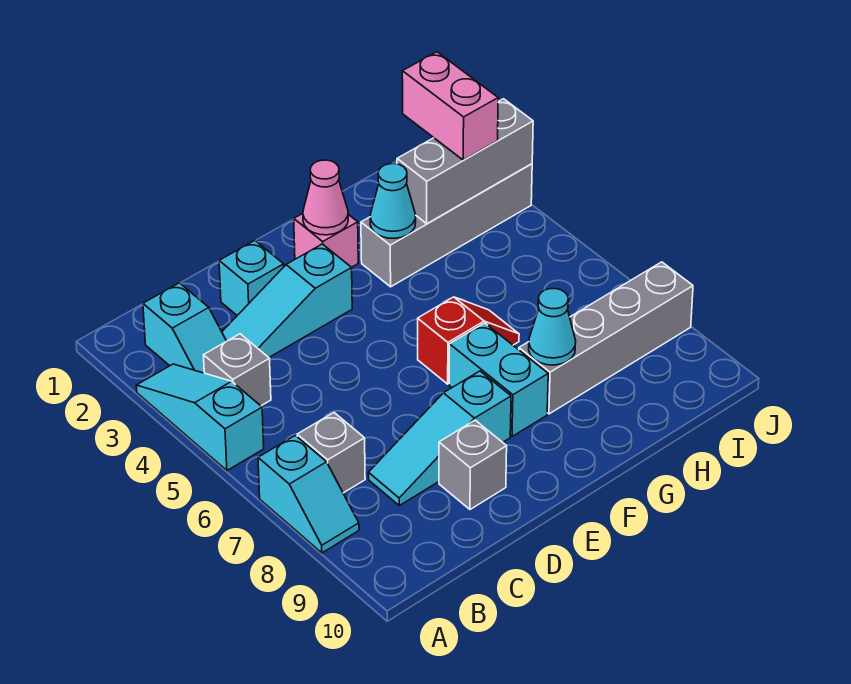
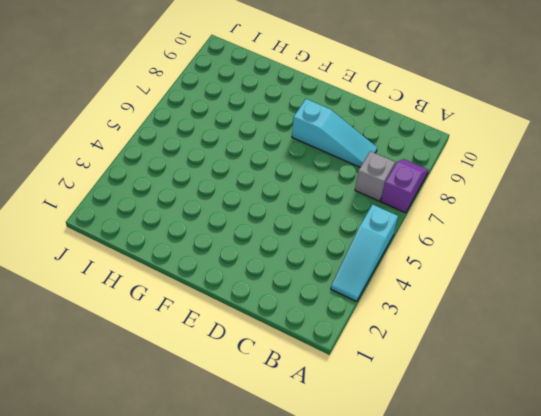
purple 1x2 slope [381,159,428,213] -> cyan 1x2 slope [258,435,359,553]
none -> cyan 1x2 slope [143,283,226,373]
none -> grey 1x1 brick [204,334,271,406]
none -> cyan 1x3 slope [222,244,352,357]

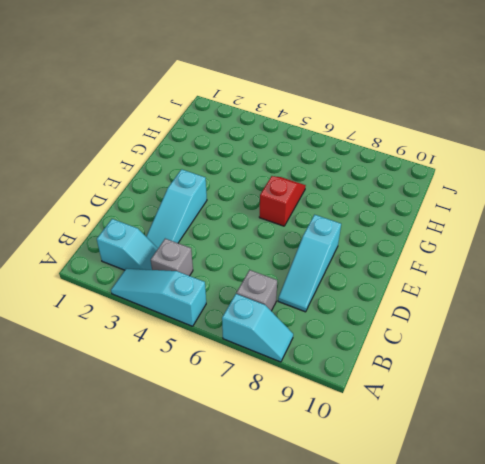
none -> cyan 1x1 brick [219,241,284,315]
none -> grey 1x1 brick [439,420,507,509]
none -> pink 1x1 brick [294,214,358,267]

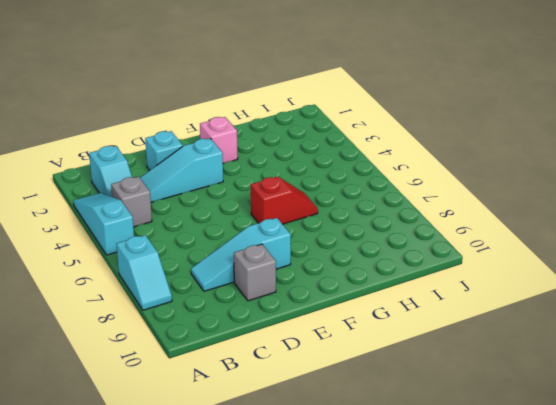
none -> grey 1x1 brick [297,413,365,493]
none -> cyan 1x2 brick [449,323,548,437]
none -> grey 1x4 brick [361,164,532,287]

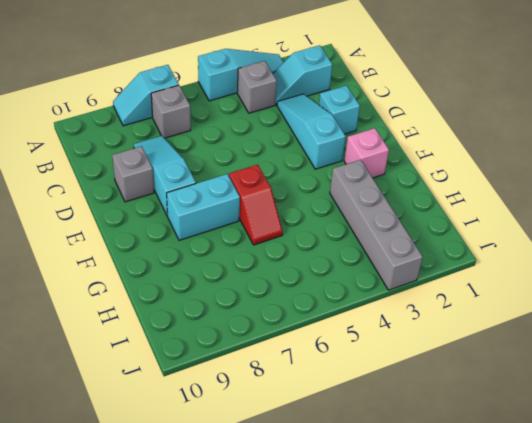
none -> grey 1x4 brick [519,262,693,414]
none -> pink 1x1 cone [303,160,348,235]
none -> cyan 1x1 cone [370,164,416,238]

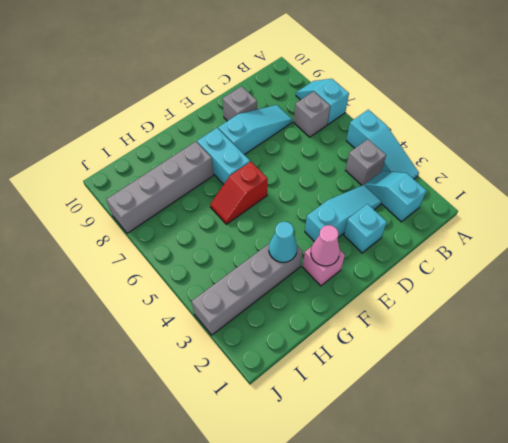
none -> cyan 1x1 cone [529,289,576,365]
none -> grey 1x3 brick [397,99,533,224]
none -> pink 1x2 brick [402,52,498,160]

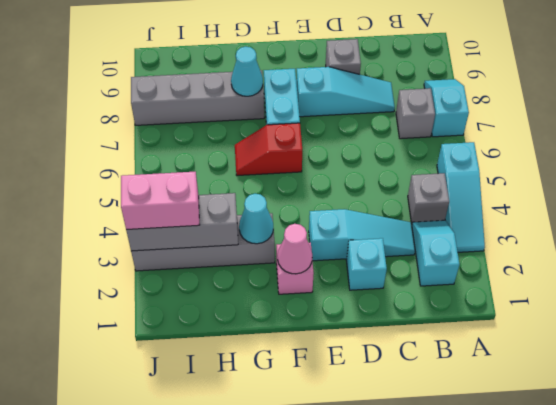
pink 1x2 brick [121,172,199,230] -> pink 1x2 brick turned to [402,52,498,160]

